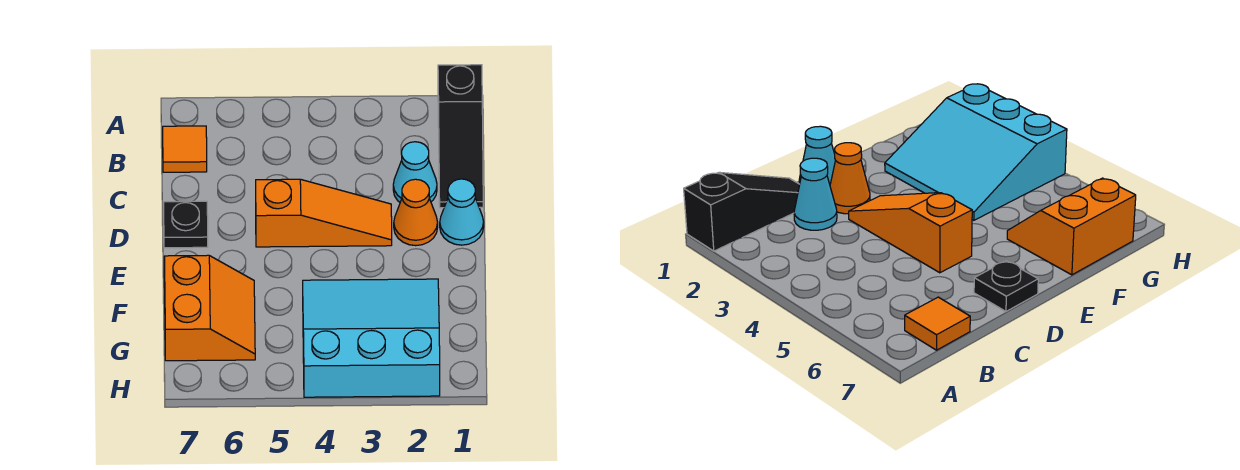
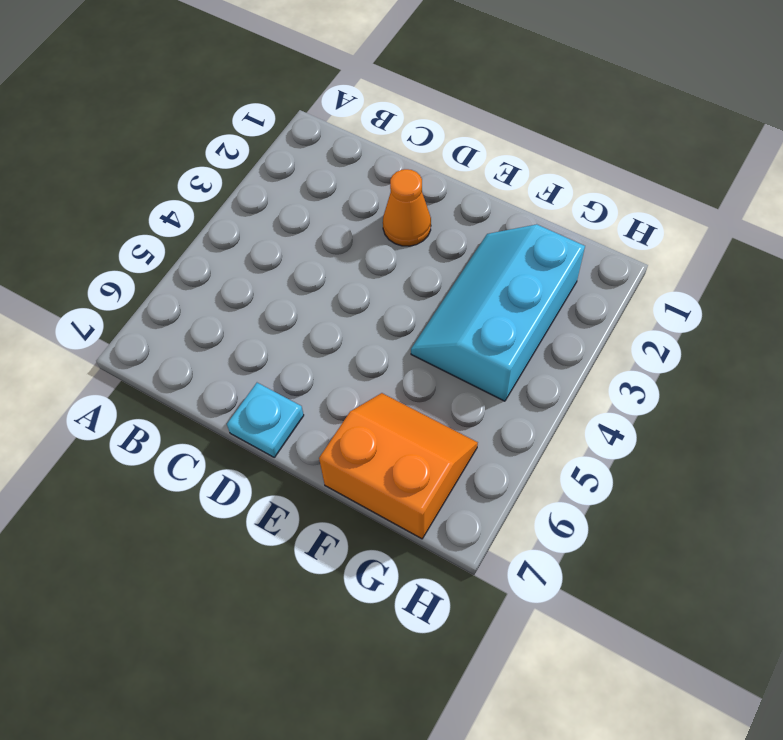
cyan 1x1 plate [227,383,304,457] -> black 1x1 plate [164,201,208,248]
cyan 2x3 slope [411,224,585,401] -> cyan 3x3 slope [303,279,440,397]
none -> black 1x3 slope [438,65,483,208]
none -> orange 1x1 tile [163,126,207,172]

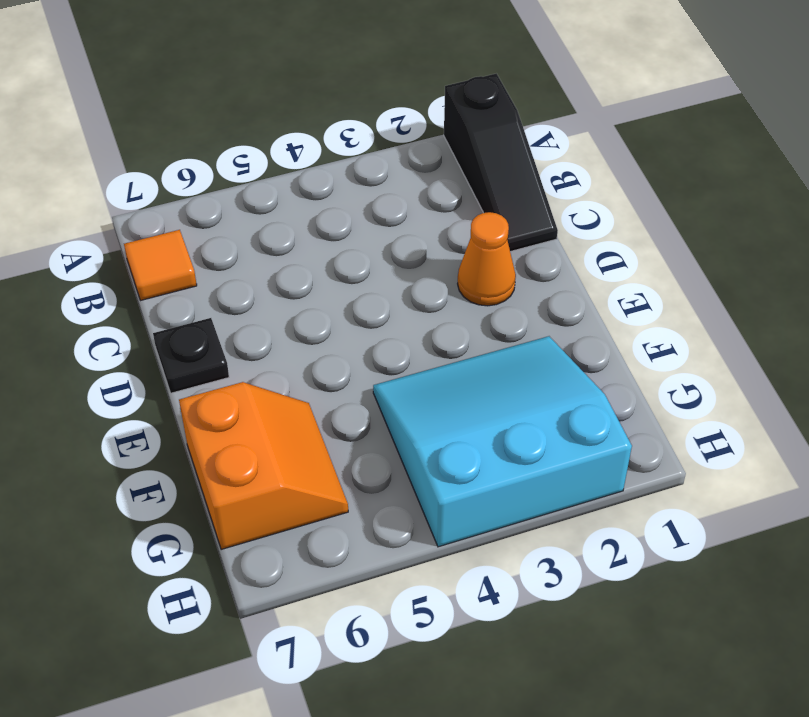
none -> cyan 1x1 cone [393,142,437,202]
none -> cyan 1x1 cone [440,179,484,245]

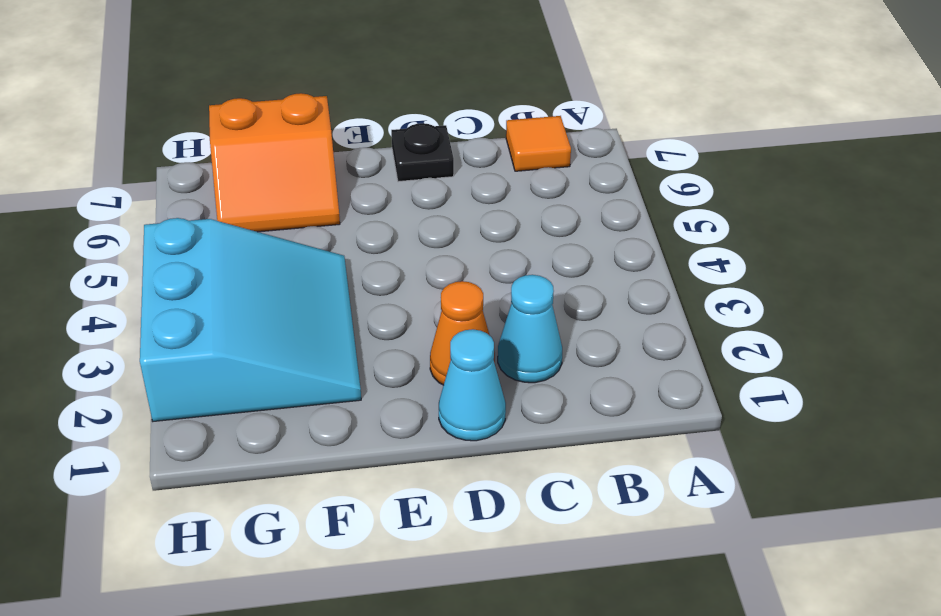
none -> black 1x3 slope [438,65,483,208]
none -> orange 1x3 slope [256,179,392,247]

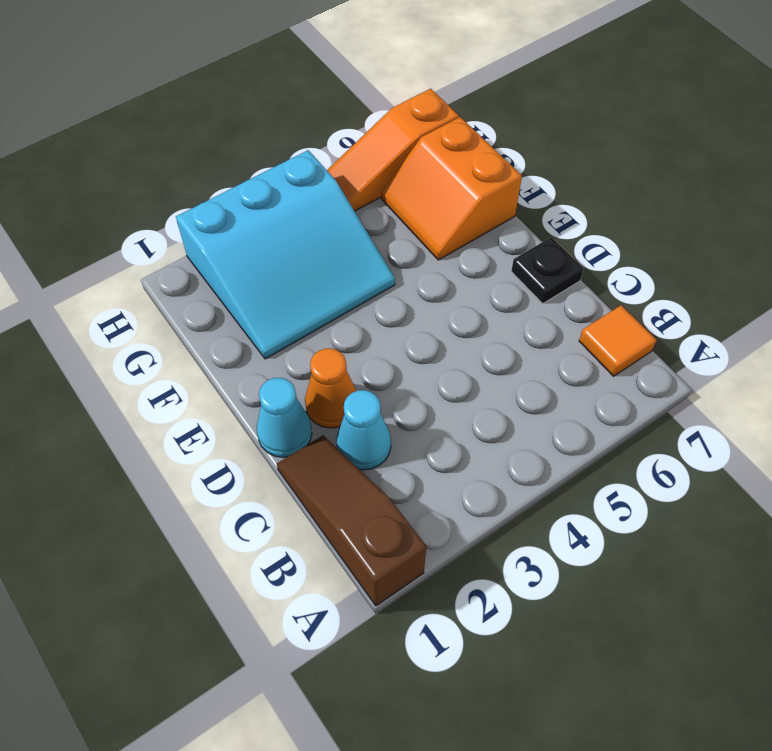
brown 1x3 slope [277,435,426,606] -> black 1x3 slope [438,65,483,208]
orange 1x3 slope [327,89,459,211] -> orange 1x3 slope moved to [256,179,392,247]

